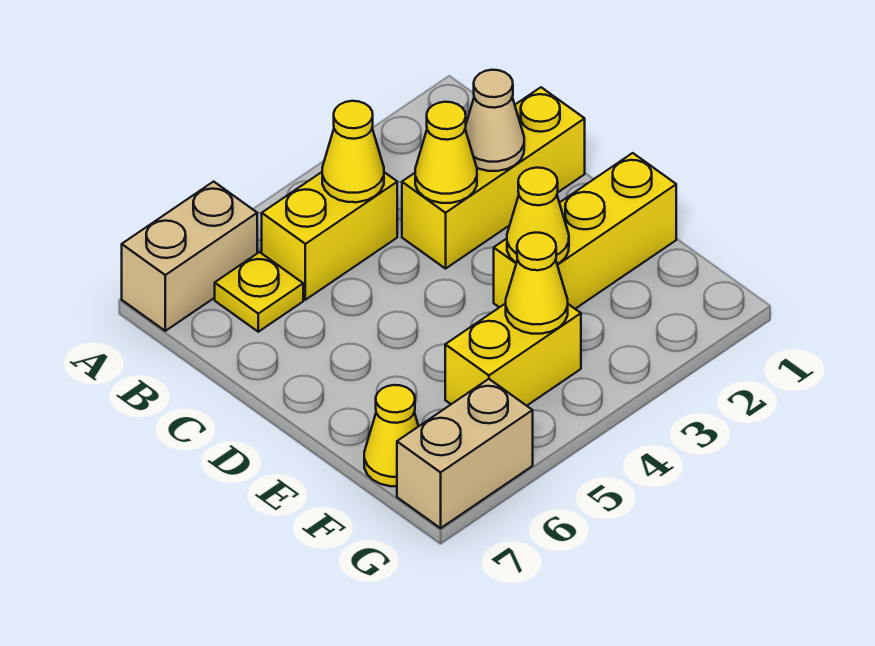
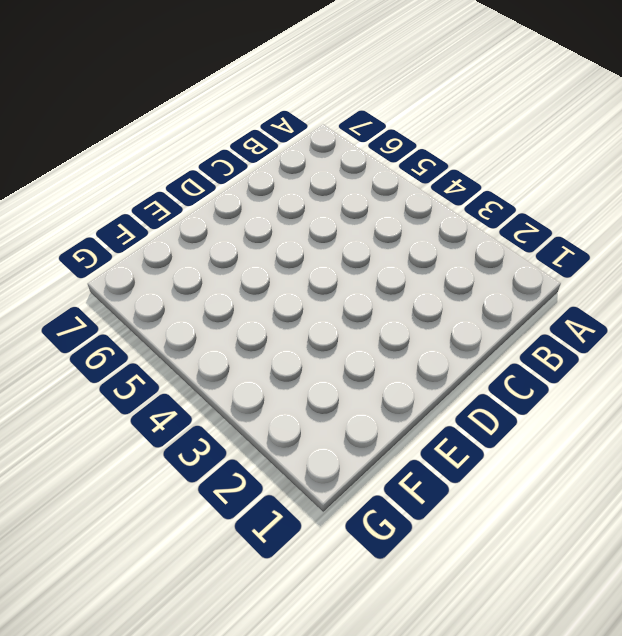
none -> tan 1x2 brick [122,182,257,331]
none -> yellow 1x2 brick [262,172,397,300]
none -> yellow 1x1 plate [215,252,303,332]

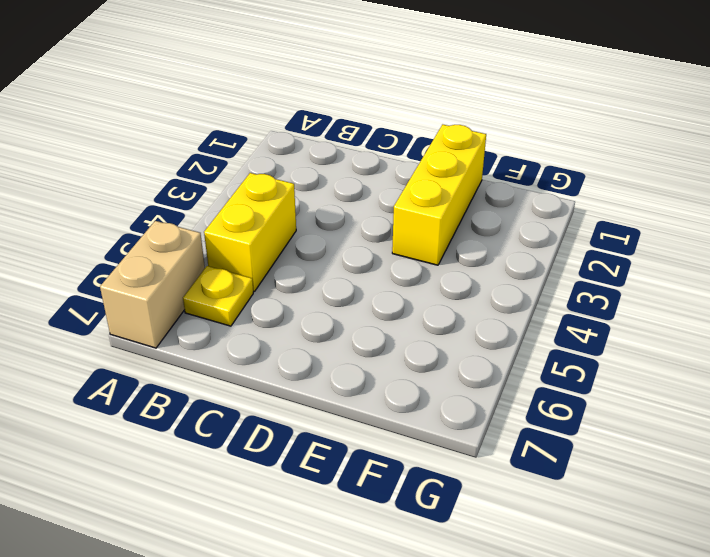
none -> yellow 1x3 brick [402,87,585,269]
none -> yellow 1x2 brick [445,303,581,406]
none -> yellow 1x1 cone [364,385,419,486]

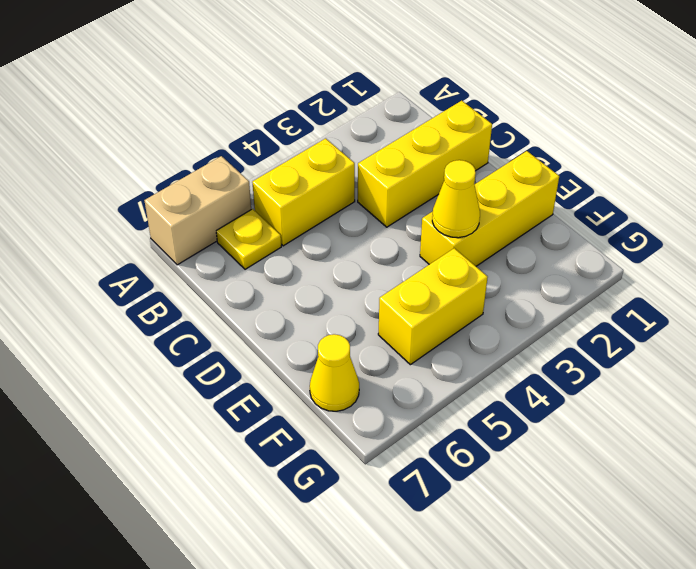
none -> tan 1x2 brick [397,379,533,528]
none -> yellow 1x1 cone [322,101,384,202]
none -> tan 1x1 cone [465,70,524,171]

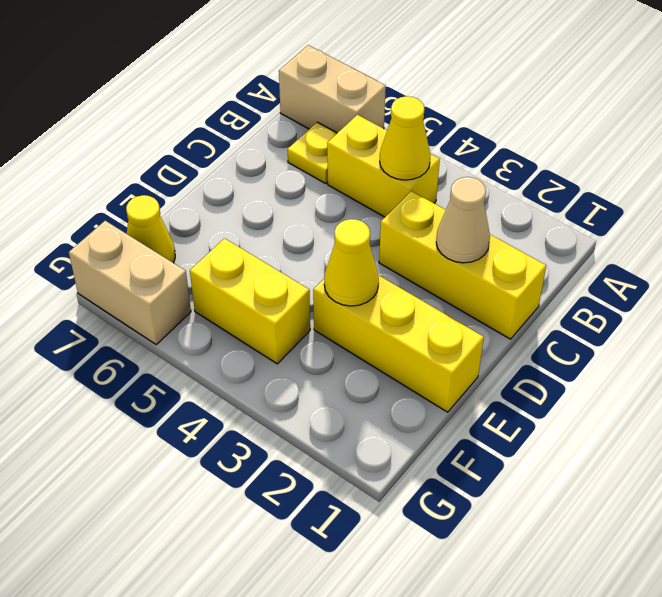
none -> yellow 1x1 cone [415,102,477,203]
none -> yellow 1x1 cone [506,233,568,334]

